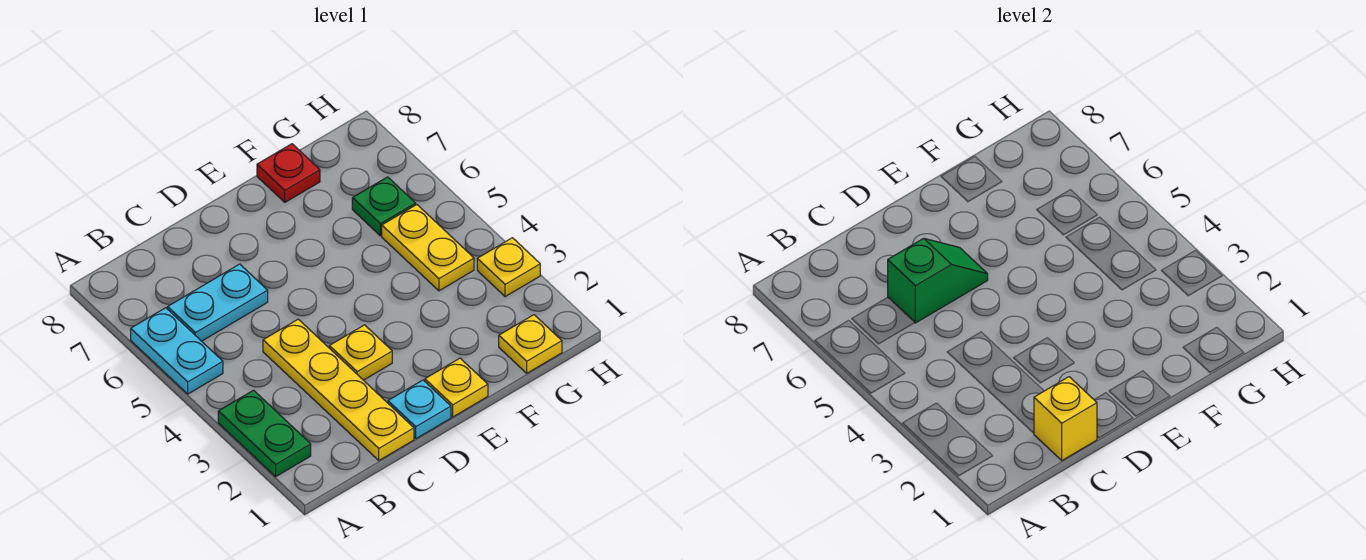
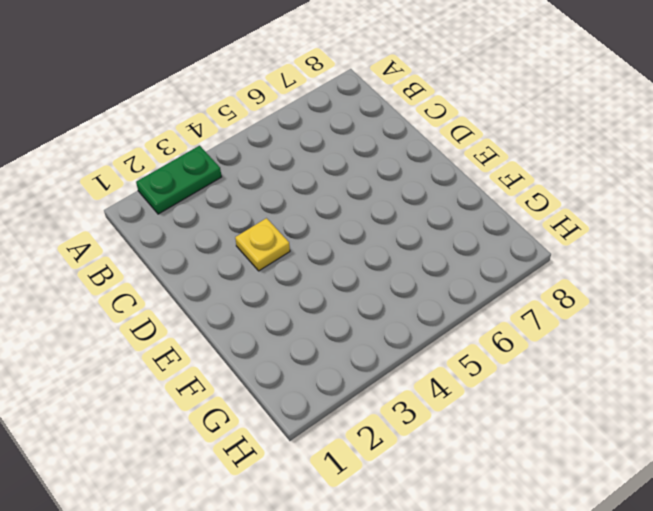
none -> cyan 1x2 plate [131,308,223,394]
none -> cyan 1x2 plate [168,264,268,341]
none -> yellow 1x4 plate [263,319,414,460]

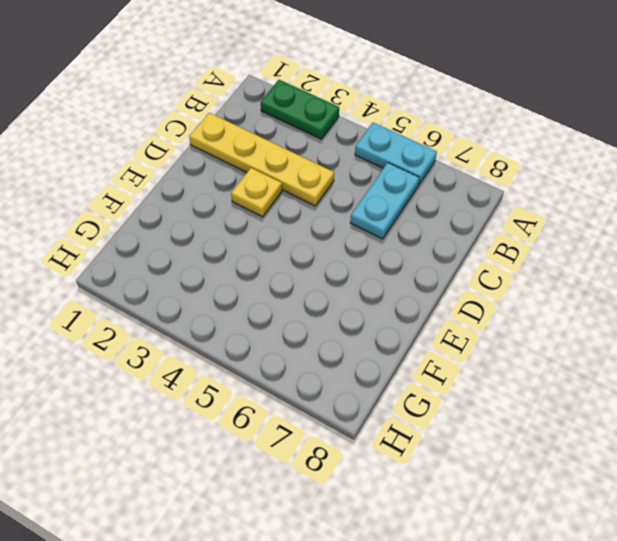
none -> cyan 1x1 plate [388,380,451,439]
none -> yellow 1x1 plate [425,358,488,417]
none -> red 1x1 plate [257,144,320,202]

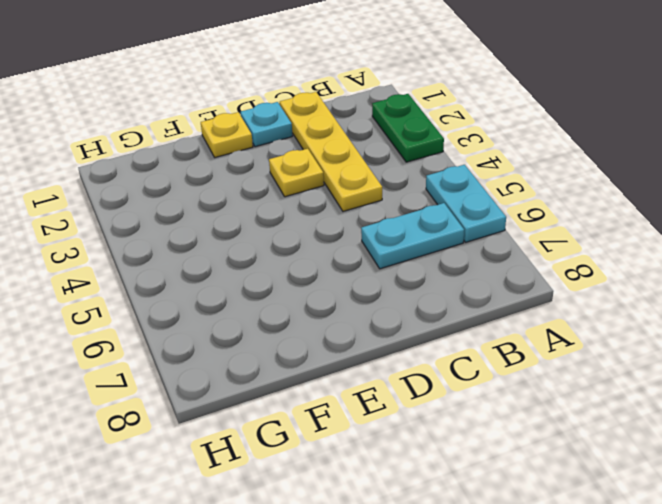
none -> red 1x1 plate [257,144,320,202]
none -> yellow 1x1 plate [499,315,562,373]
none -> yellow 1x2 plate [382,205,474,291]

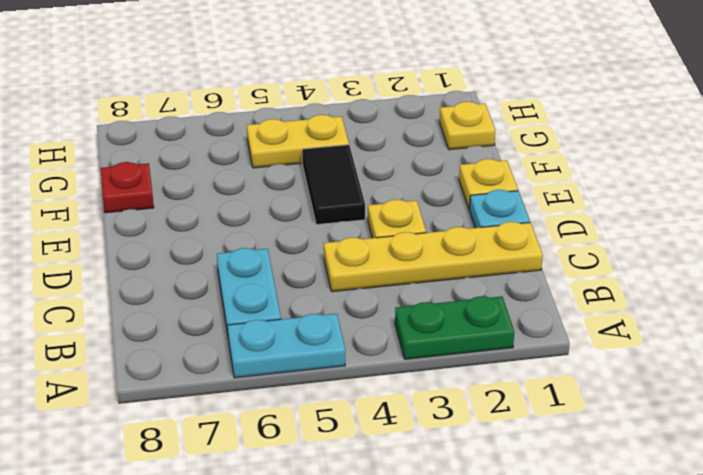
black 1x2 tile [302,145,365,225] -> none
none -> green 1x1 plate [352,177,416,236]
none -> yellow 1x1 plate [477,238,540,297]
none -> yellow 1x1 brick [1034,377,1097,460]

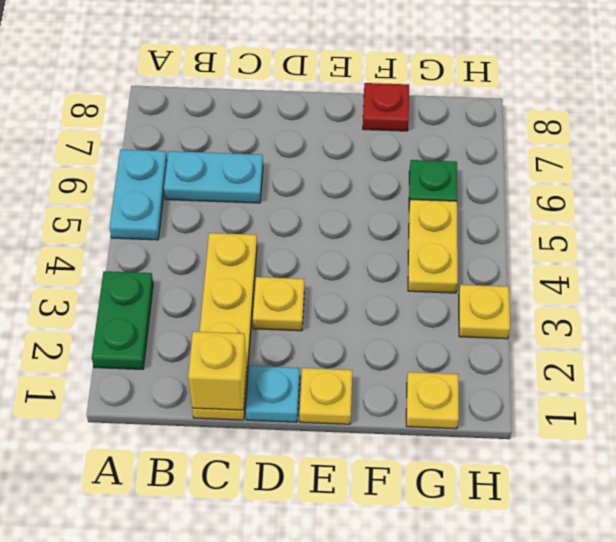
none -> green 1x2 slope [888,238,988,323]

